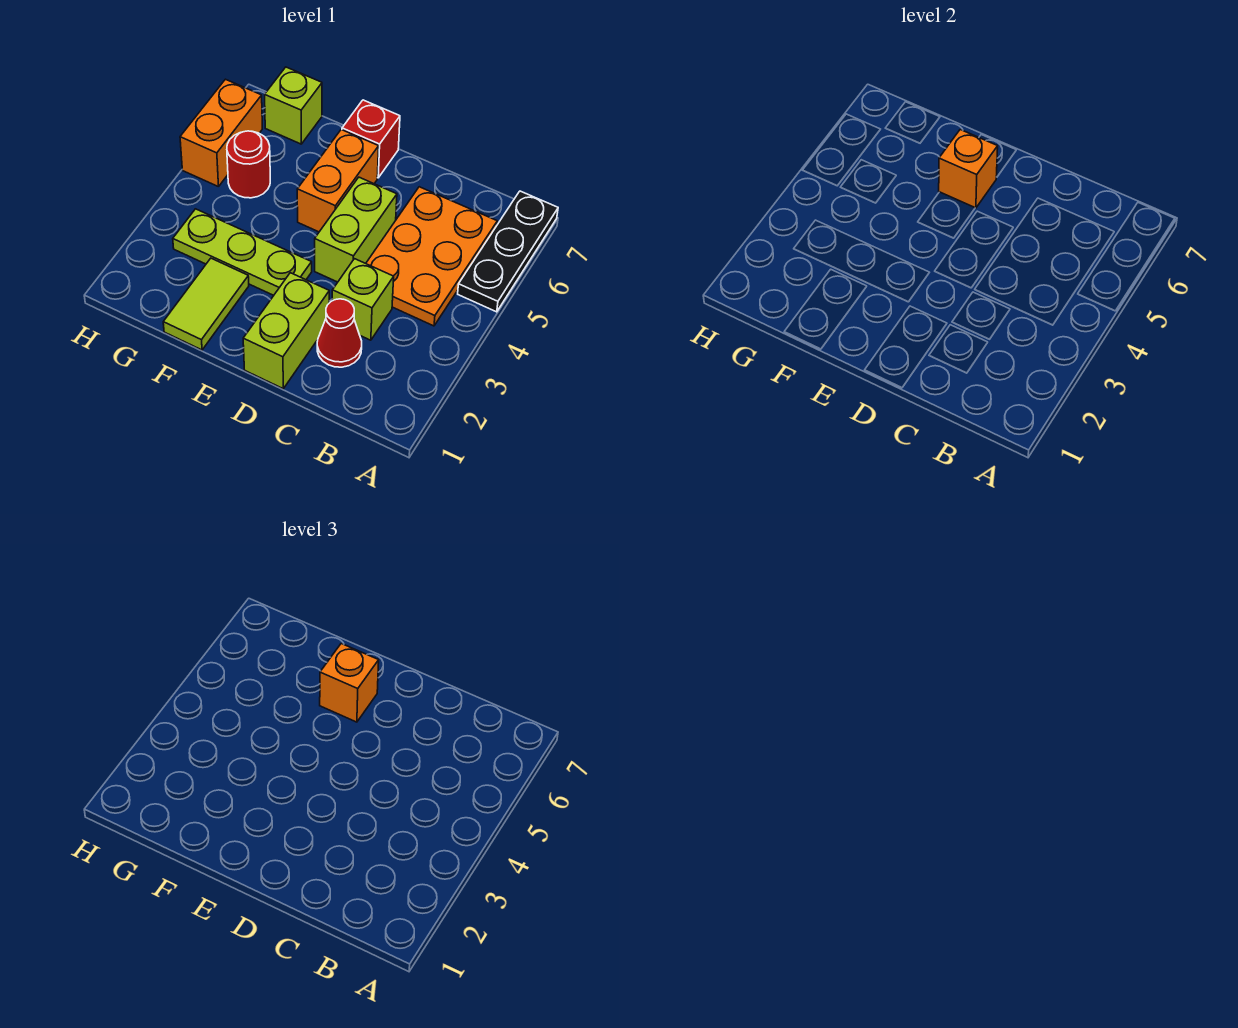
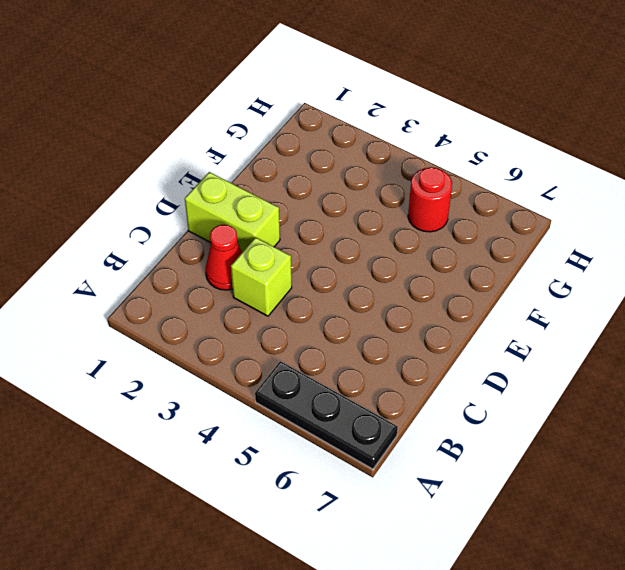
none -> orange 2x3 plate [366,187,497,326]
none -> lime 1x2 brick [315,177,397,282]
none -> lime 1x3 plate [173,209,312,295]

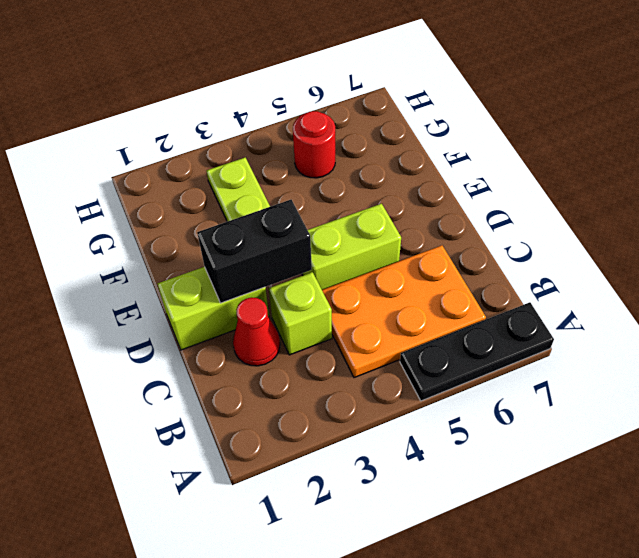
black 1x2 brick [197,200,312,303] -> none
none -> orange 1x2 brick [297,130,379,232]
none -> red 1x1 brick [342,100,400,178]
none -> lime 1x2 tile [163,258,249,350]

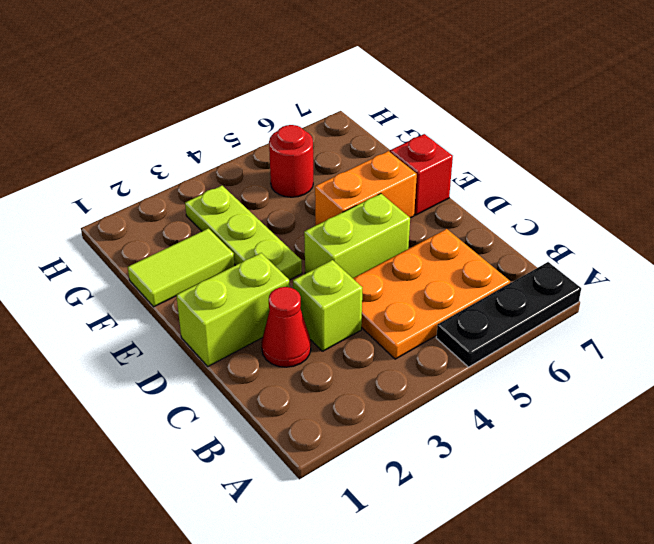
none -> lime 1x1 brick [265,67,322,144]
none -> orange 1x2 brick [180,79,262,187]
none -> orange 1x1 brick [939,130,998,208]

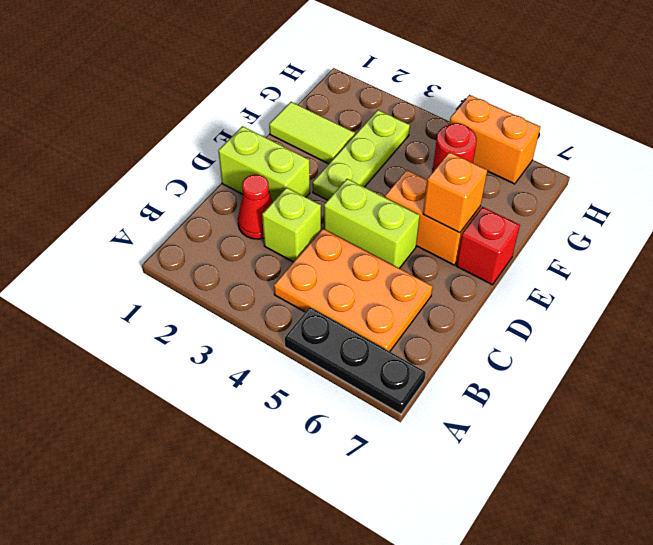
none -> lime 1x1 brick [265,67,322,144]
none -> orange 1x1 brick [320,644,379,722]

